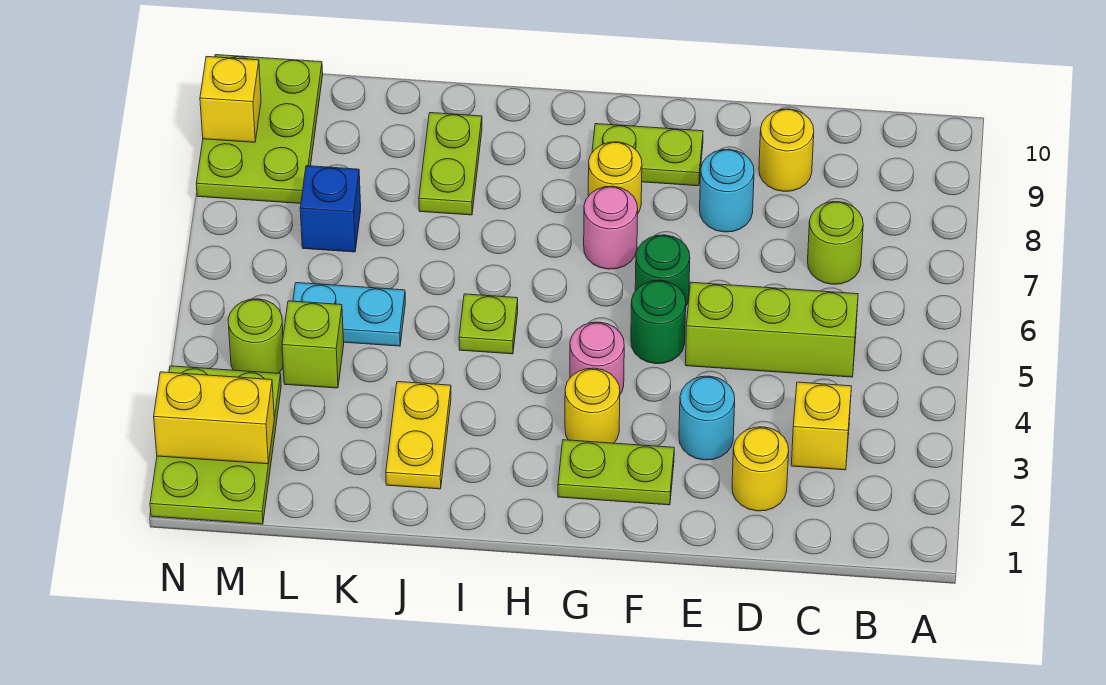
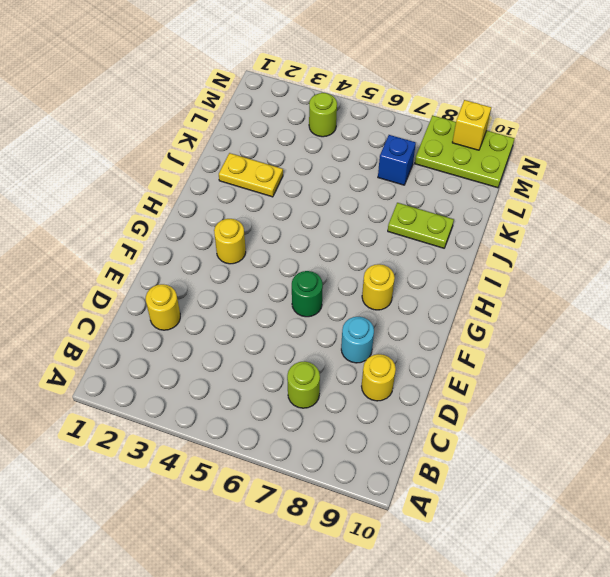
none -> yellow 1x1 brick [791,382,851,470]
none -> lime 1x3 brick [685,282,858,377]
none -> cyan 1x1 round brick [679,376,735,460]

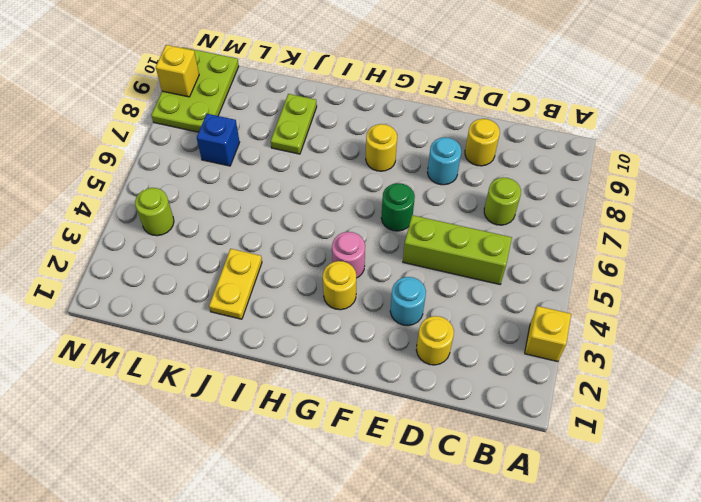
yellow 1x1 brick [525,306,571,362] -> yellow 1x1 brick moved to [791,382,851,470]
none -> lime 1x2 plate [558,440,674,505]
none -> green 1x1 round brick [631,280,686,364]
none -> lime 1x2 plate [592,124,703,186]

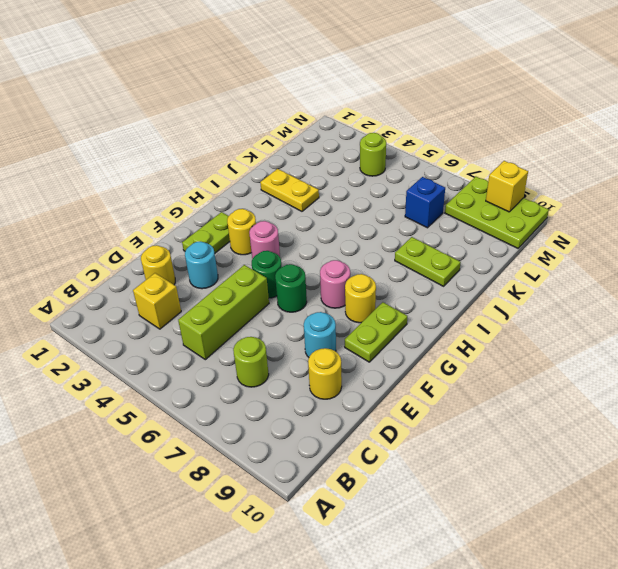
none -> lime 1x1 plate [459,294,518,354]
none -> cyan 1x2 plate [293,283,405,346]
none -> lime 1x1 brick [282,301,344,388]

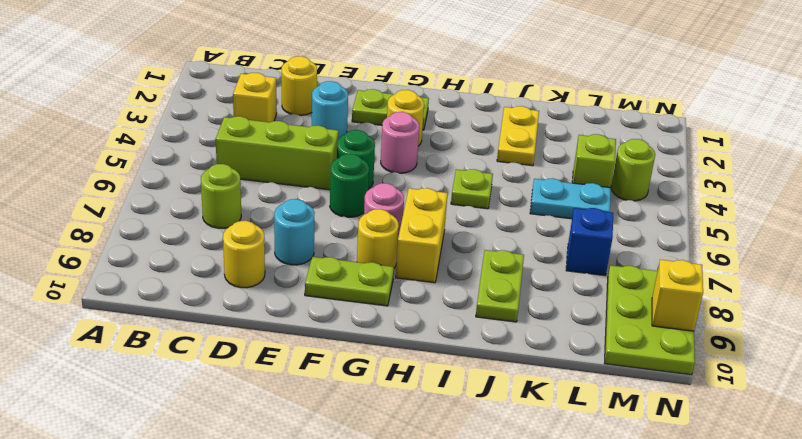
yellow 1x2 brick [396,188,448,283] -> yellow 1x2 brick turned to [154,372,274,464]
none -> lime 2x3 plate [150,366,281,524]

